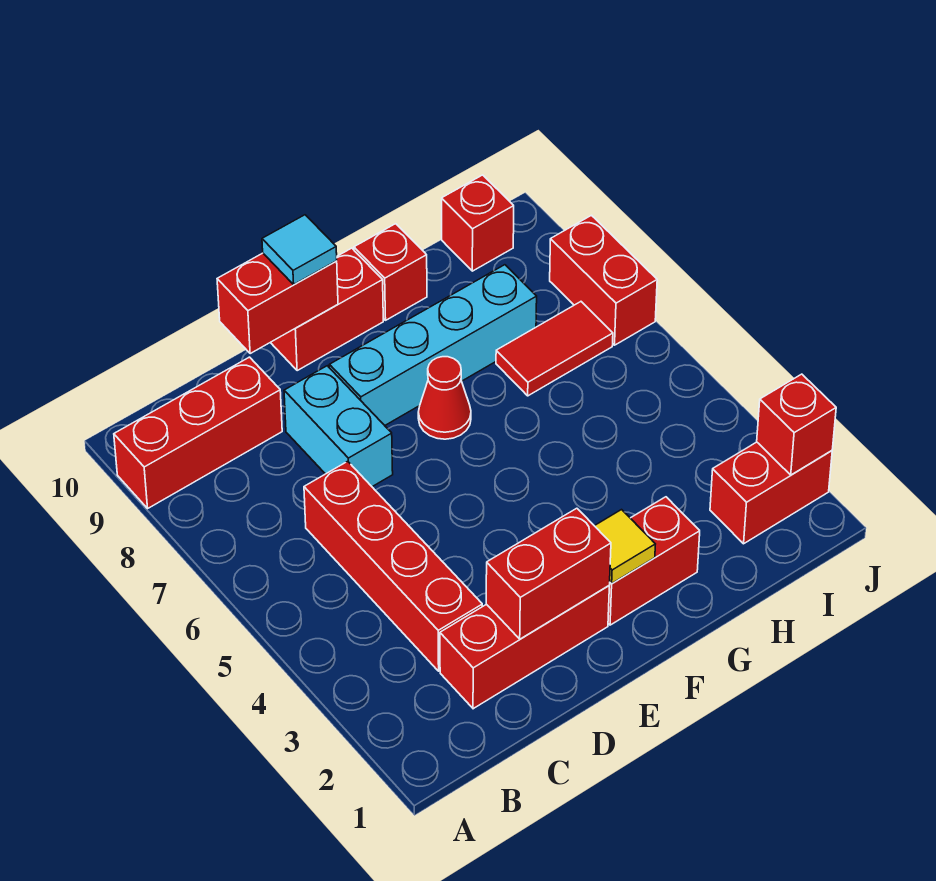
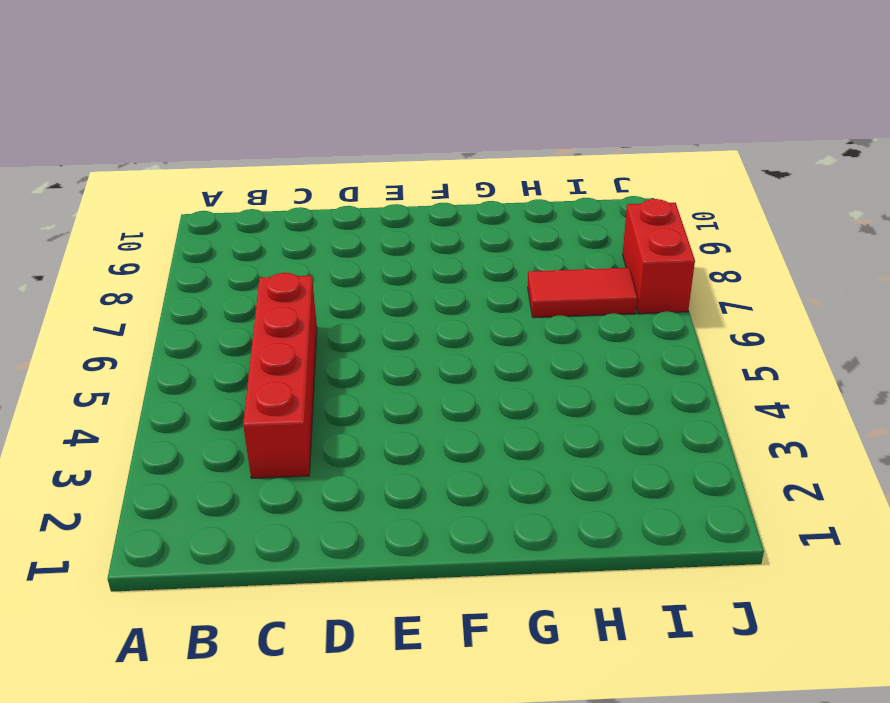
none -> red 1x3 brick [114,357,282,508]
none -> red 1x3 brick [440,586,609,709]
none -> cyan 1x2 brick [284,366,393,487]

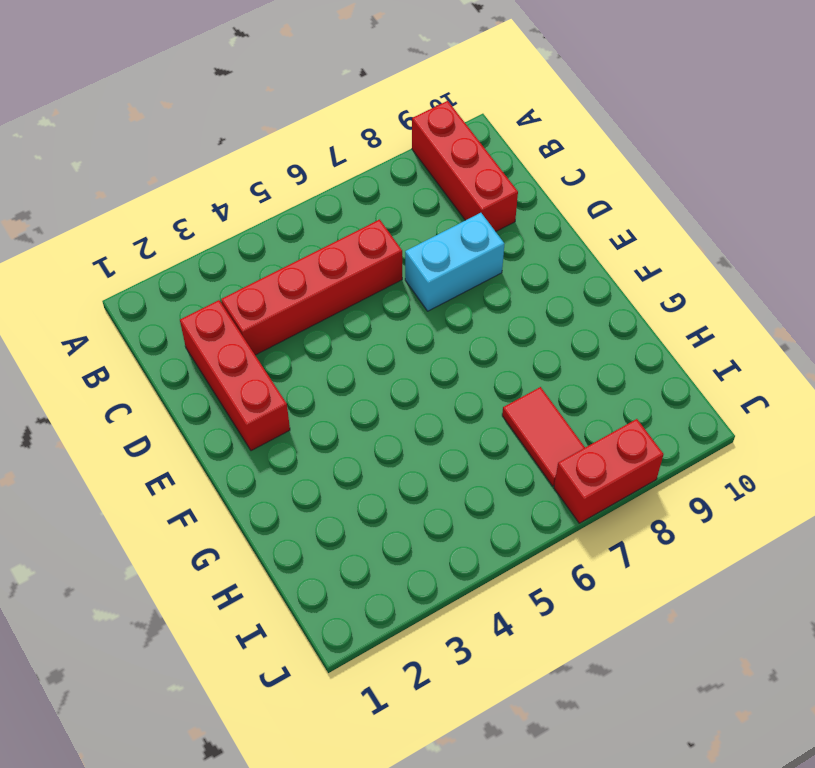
none -> cyan 1x4 brick [330,265,537,425]
none -> red 1x2 brick [270,248,383,370]
none -> red 1x2 brick [608,497,700,625]

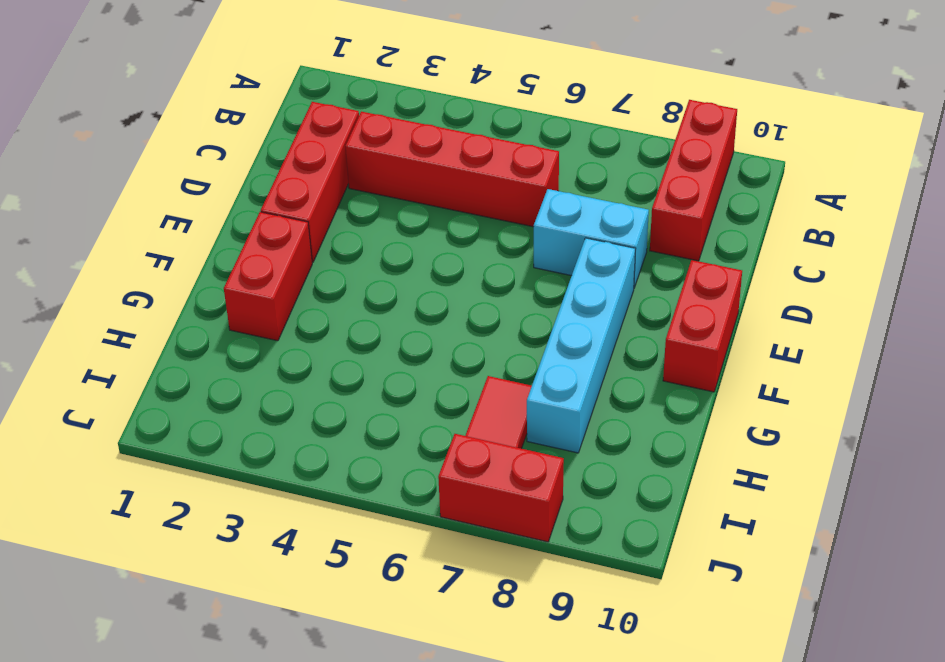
none -> red 1x1 cone [418,357,471,439]
none -> red 1x1 brick [354,224,427,320]
none -> red 1x2 brick [710,442,832,544]

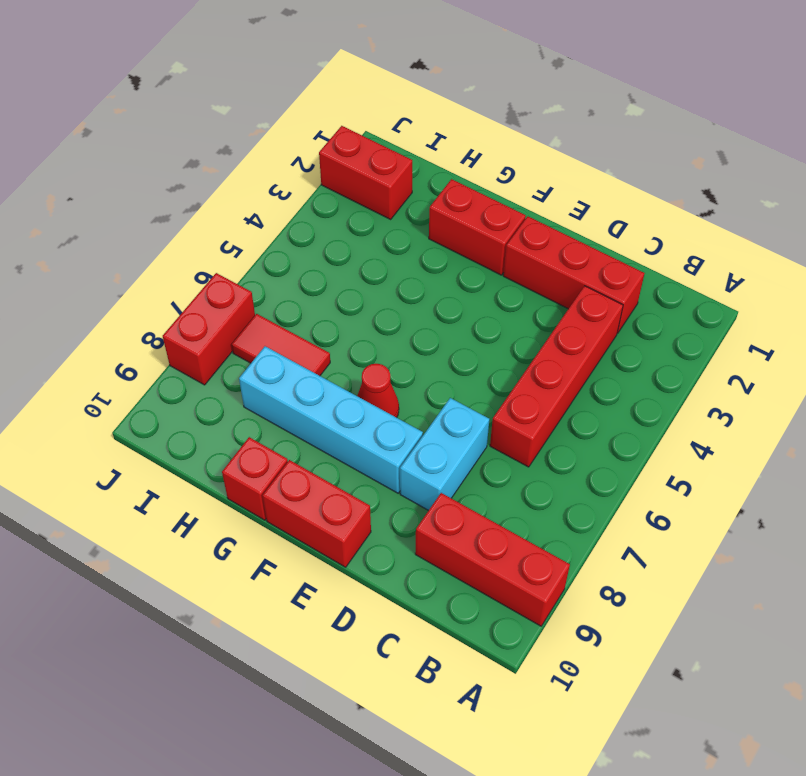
none -> red 1x1 brick [442,175,514,271]
none -> red 1x2 brick [486,508,611,639]
none -> red 1x2 brick [217,253,338,354]

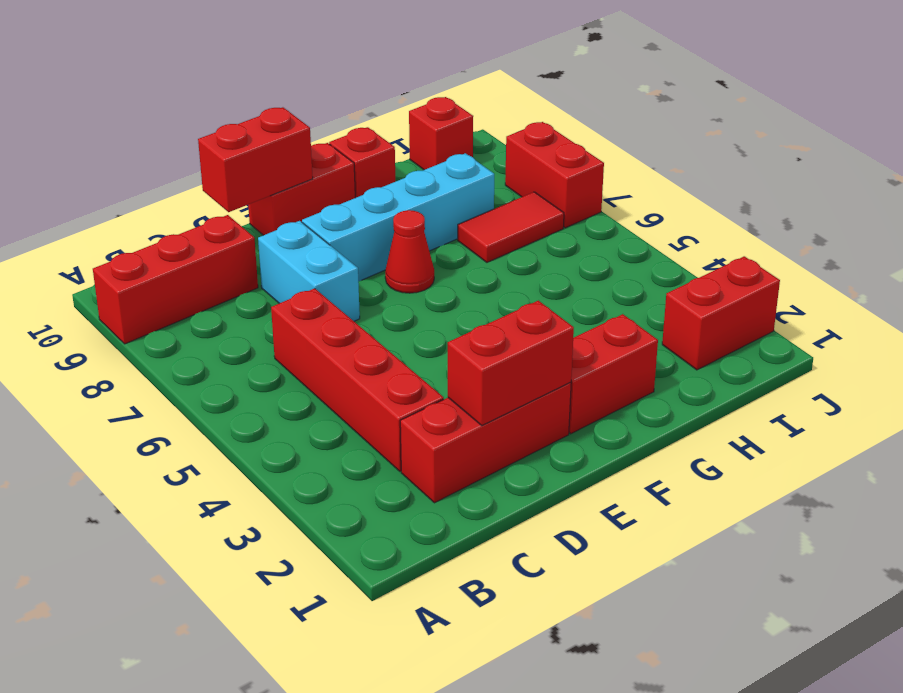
none -> yellow 1x1 tile [595,510,655,584]
none -> red 1x1 brick [757,374,836,475]
none -> cyan 1x1 tile [262,215,337,284]

